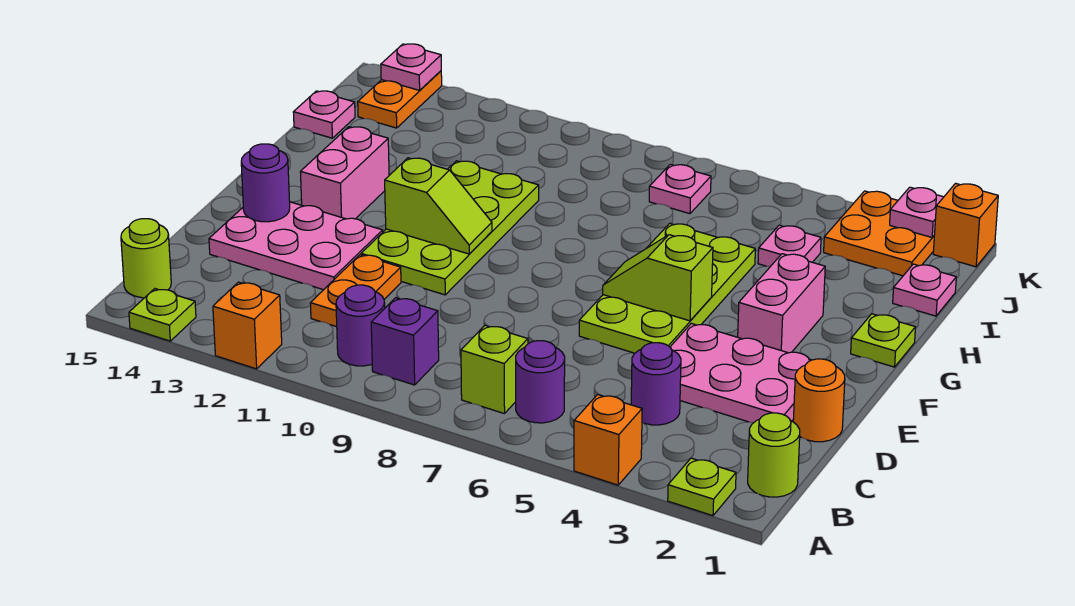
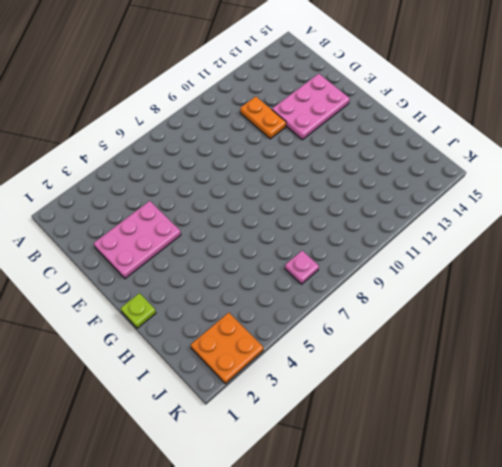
none -> lime 1x1 plate [668,458,736,516]
none -> orange 1x1 brick [574,395,642,485]
none -> orange 1x1 brick [213,282,282,369]
none -> lime 1x1 plate [129,289,196,341]

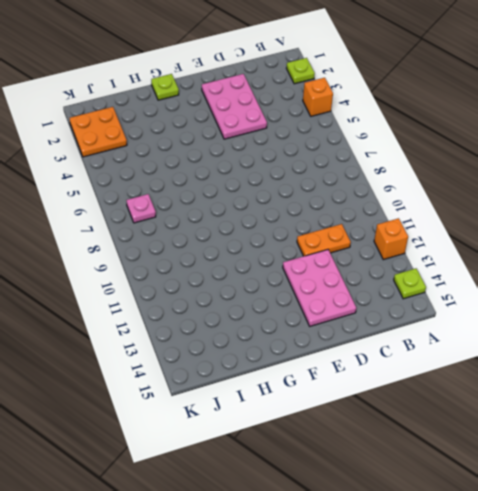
none -> lime 1x1 round brick [748,413,800,497]
none -> purple 1x1 round brick [516,341,565,423]
none -> lime 1x1 brick [461,325,528,414]
none -> purple 1x1 brick [371,298,439,385]

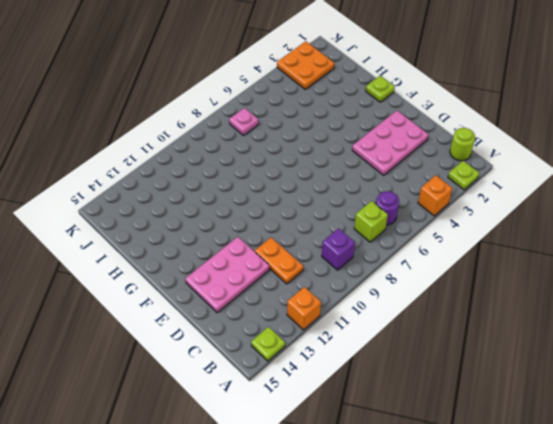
none -> purple 1x1 round brick [336,285,385,366]
none -> lime 1x1 round brick [121,219,171,298]
none -> purple 1x1 round brick [631,343,681,425]
none -> orange 1x1 round brick [793,359,845,442]

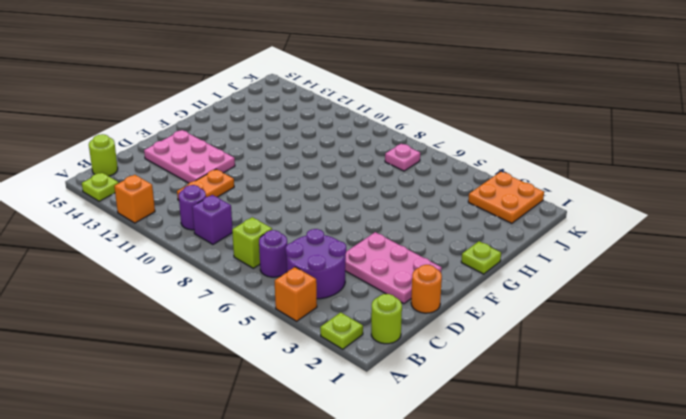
purple 2x2 round brick [286,229,346,299] -> purple 1x1 round brick [631,343,681,425]
none -> lime 2x4 plate [579,223,755,353]
none -> lime 2x4 plate [361,161,539,295]
none -> pink 1x2 brick [738,254,825,353]
none -> pink 1x2 brick [300,127,389,219]

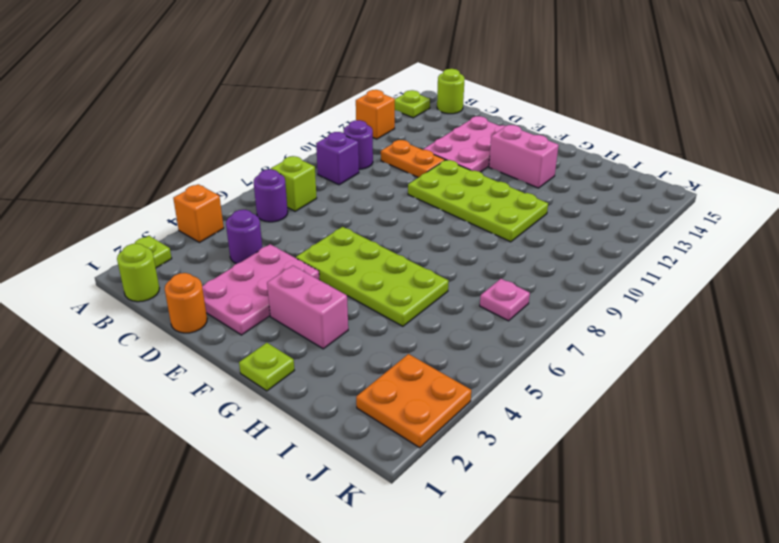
none -> pink 1x1 plate [893,264,956,316]
none -> pink 1x1 plate [758,225,821,266]
none -> pink 1x1 plate [293,91,355,138]
none -> orange 1x2 plate [358,71,442,128]

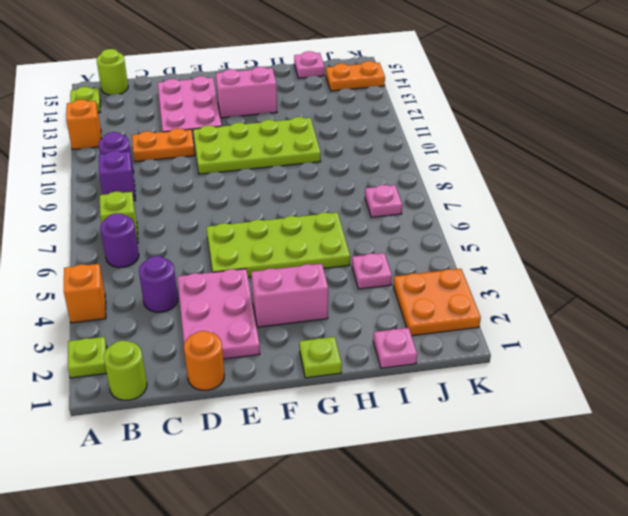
none -> orange 1x1 brick [933,183,998,267]
none -> purple 1x1 round brick [241,144,290,222]
none -> lime 1x2 slope [603,235,713,321]
none -> lime 1x2 slope [385,158,492,254]

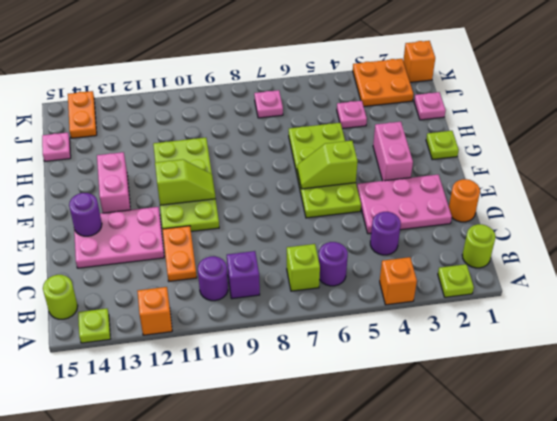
none -> pink 1x1 plate [890,187,943,237]
none -> pink 1x1 plate [381,44,441,90]

